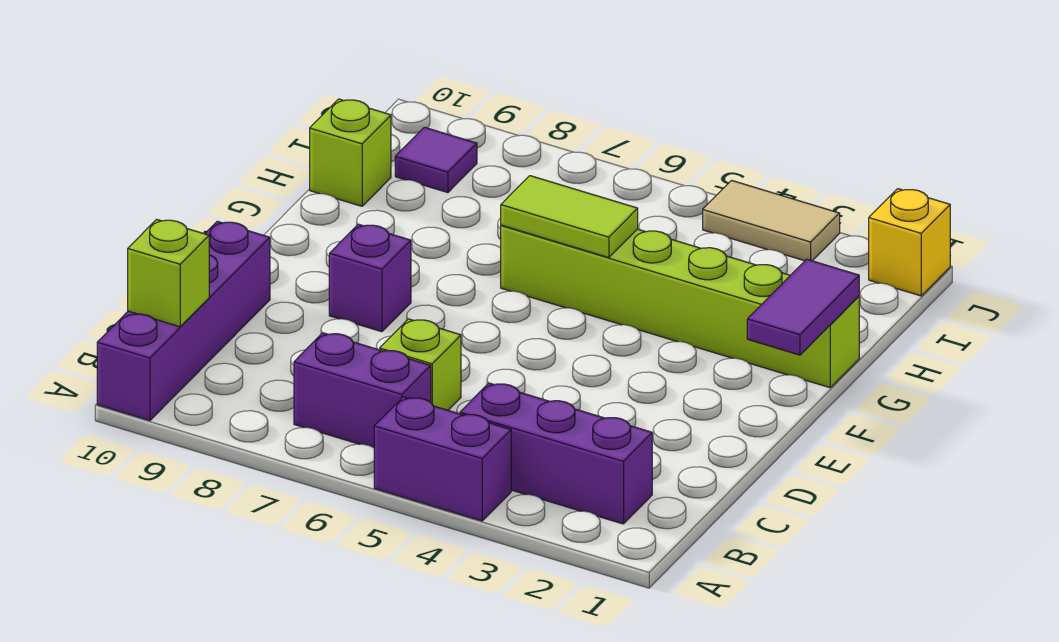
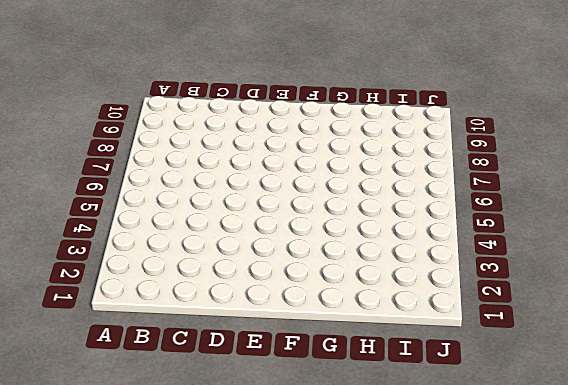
none -> purple 1x2 brick [374,397,511,521]
none -> purple 1x4 brick [97,221,270,421]
none -> purple 1x3 brick [460,383,652,524]

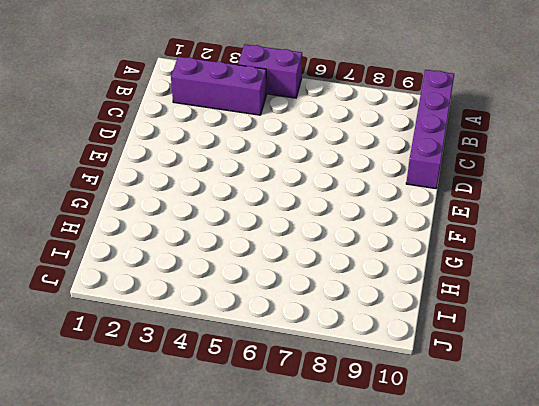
none -> purple 1x2 brick [294,333,431,448]
none -> lime 1x1 brick [380,319,461,410]
none -> purple 1x1 brick [329,224,411,332]

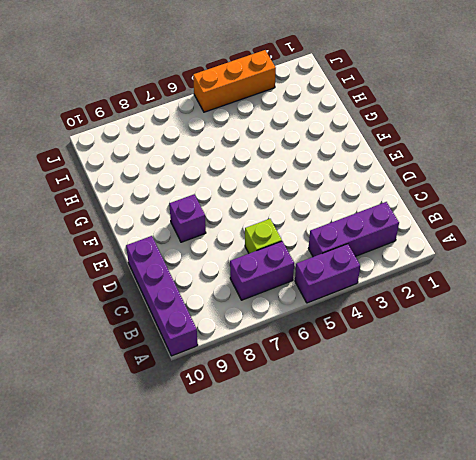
orange 1x3 brick [193,50,276,112] -> tan 1x2 tile [703,180,840,261]
none -> lime 1x6 brick [501,225,859,388]
none -> lime 1x1 brick [310,99,391,206]
none -> purple 1x1 tile [395,127,477,193]

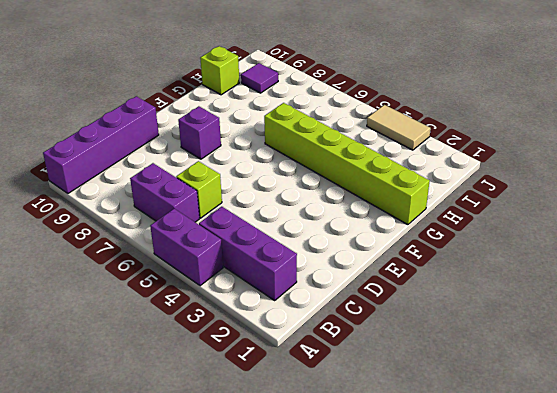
none -> yellow 1x1 brick [869,189,950,296]
none -> lime 1x1 brick [128,219,209,327]
none -> purple 1x2 tile [747,259,859,355]

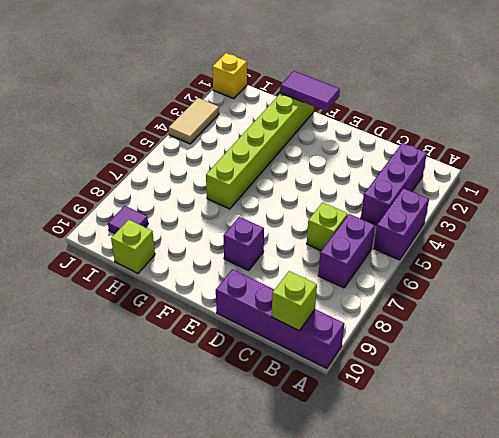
none -> lime 1x2 tile [501,176,638,258]

